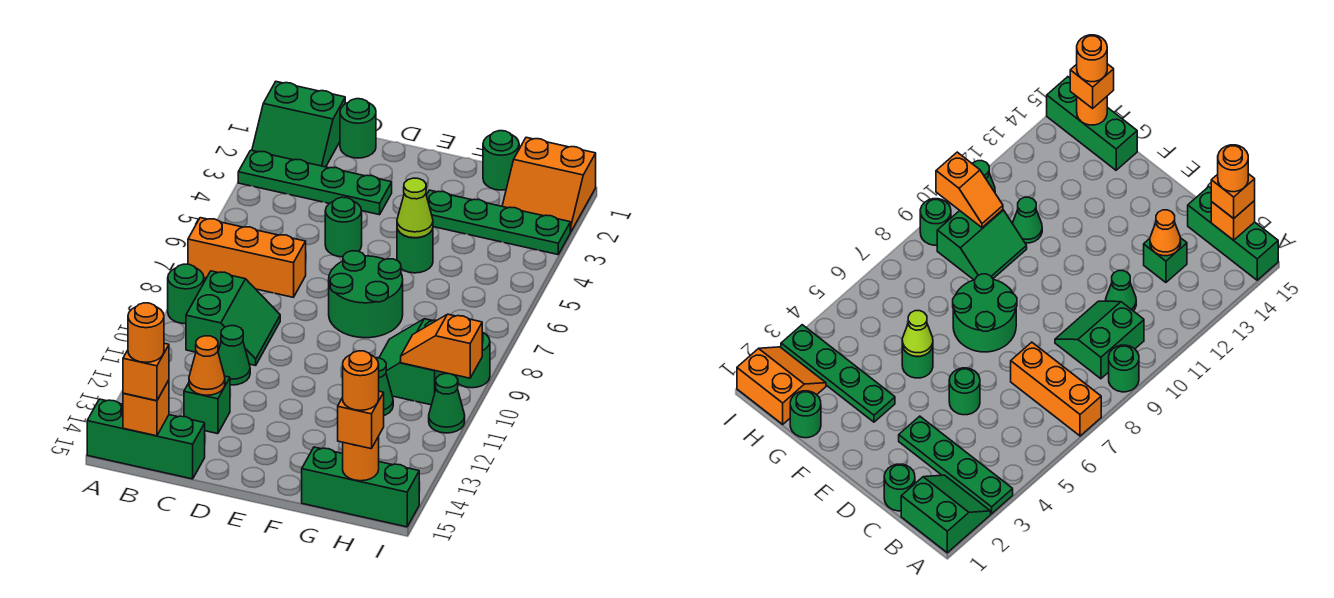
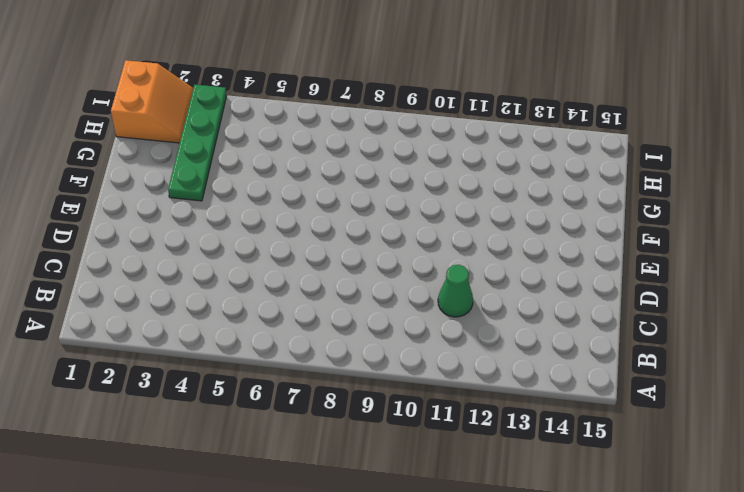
none -> green 2x2 slope [252,82,345,167]
none -> green 1x4 plate [238,150,392,215]
none -> orange 1x3 brick [188,218,306,297]

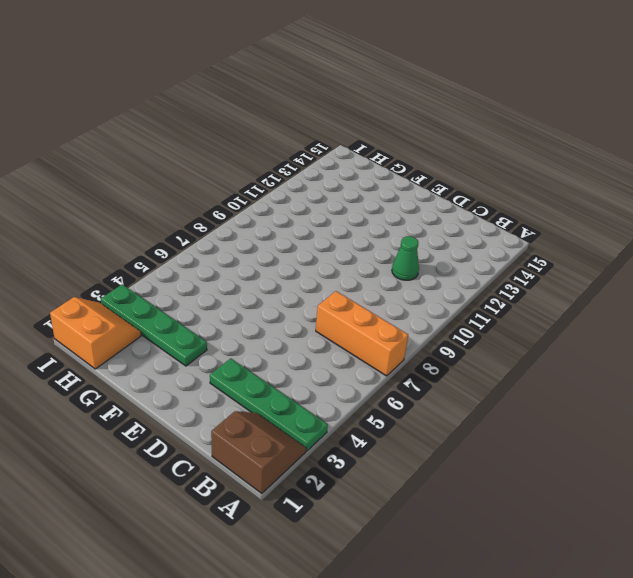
brown 2x2 slope [211,411,306,494] -> green 2x2 slope [252,82,345,167]
none -> green 1x1 round brick [168,264,204,324]
none -> green 1x3 brick [87,399,205,479]
none -> green 2x2 slope [186,271,280,365]

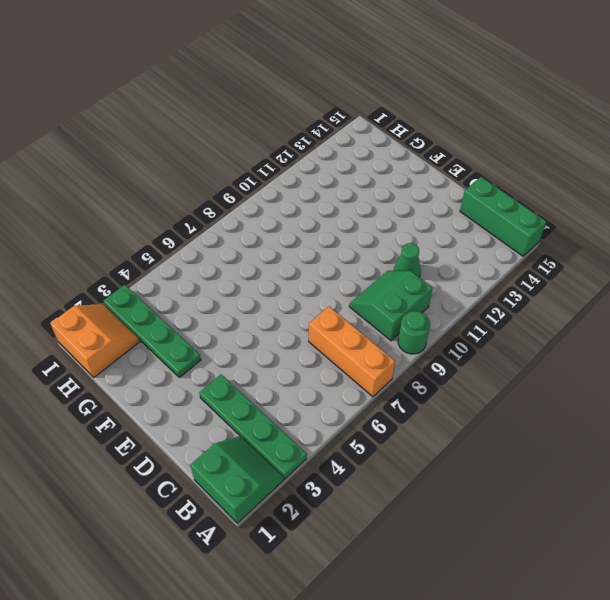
none -> green 1x1 round brick [340,99,376,158]
none -> green 1x1 brick [184,376,230,434]
none -> green 1x1 round brick [325,197,362,257]

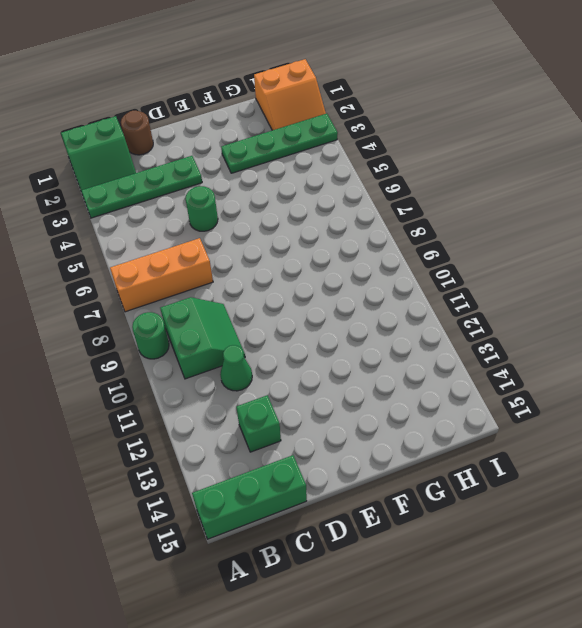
brown 1x1 round brick [121,111,153,155] -> green 1x1 round brick [340,99,376,158]
none -> green 2x2 round brick [329,251,403,338]
none -> green 1x1 round brick [397,229,433,273]
none -> green 1x1 round brick [483,131,519,190]

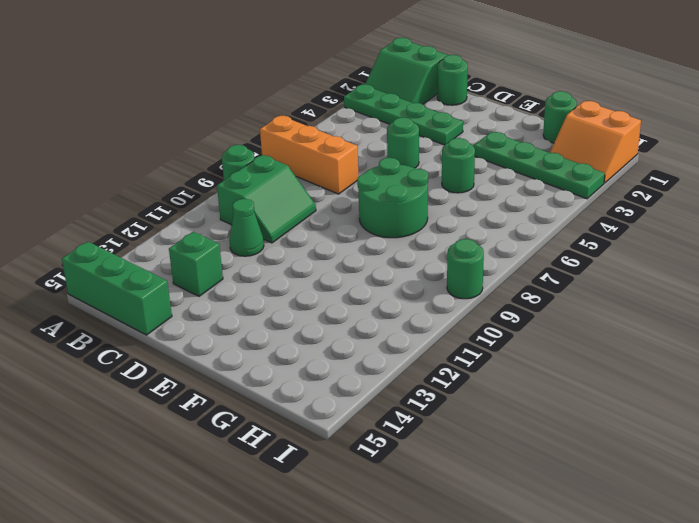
none -> green 2x2 slope [379,319,448,405]
none -> green 1x1 cone [376,358,393,415]
none -> green 1x3 brick [302,447,419,527]

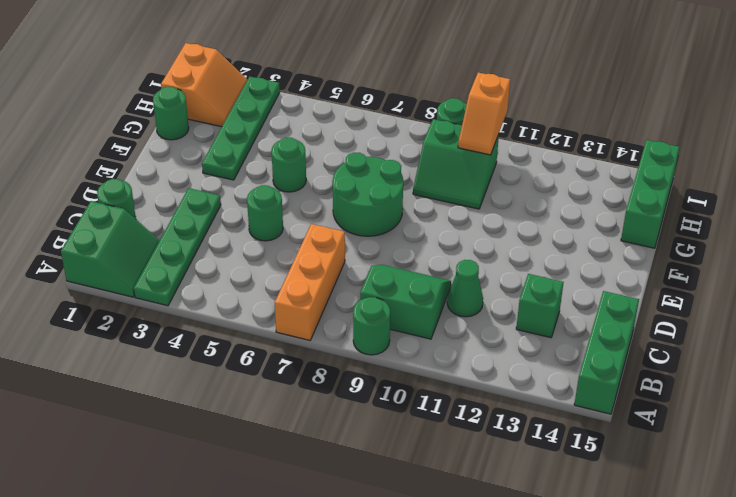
none -> green 1x1 cone [376,358,393,415]
none -> green 1x1 cone [429,374,465,433]
none -> orange 1x1 brick [123,380,169,436]

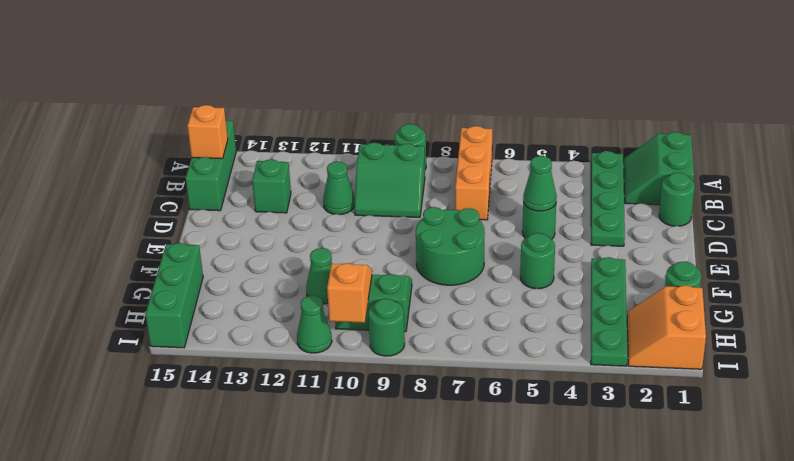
green 1x1 cone [523,156,557,211] -> none
none -> orange 1x1 cone [189,336,225,395]
none -> lime 1x1 cone [397,178,433,238]
none -> orange 1x1 round brick [343,437,379,481]

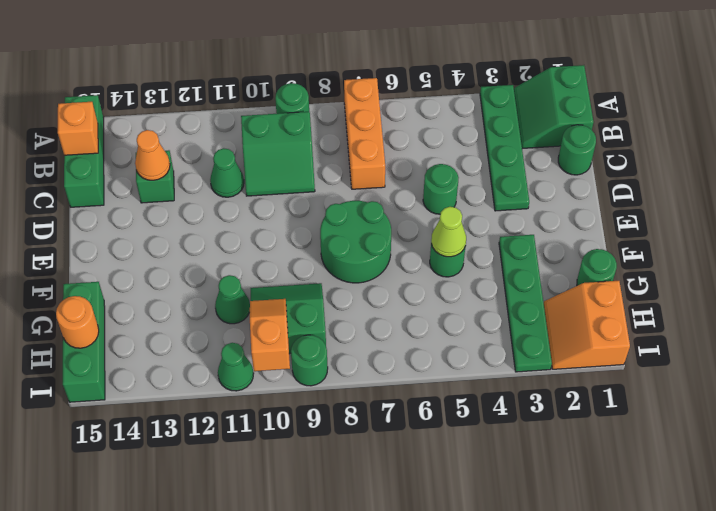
none -> orange 1x1 brick [123,343,169,401]
none -> orange 1x1 brick [338,391,384,449]
none -> orange 1x1 round brick [128,303,164,362]

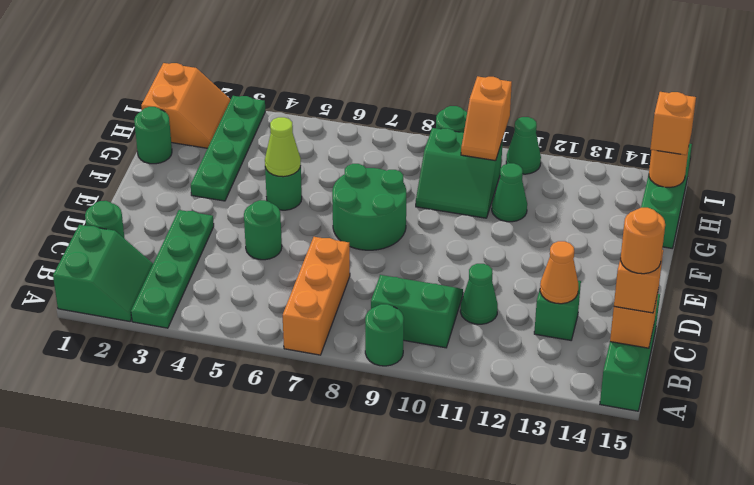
none -> orange 1x1 round brick [343,351,379,410]

